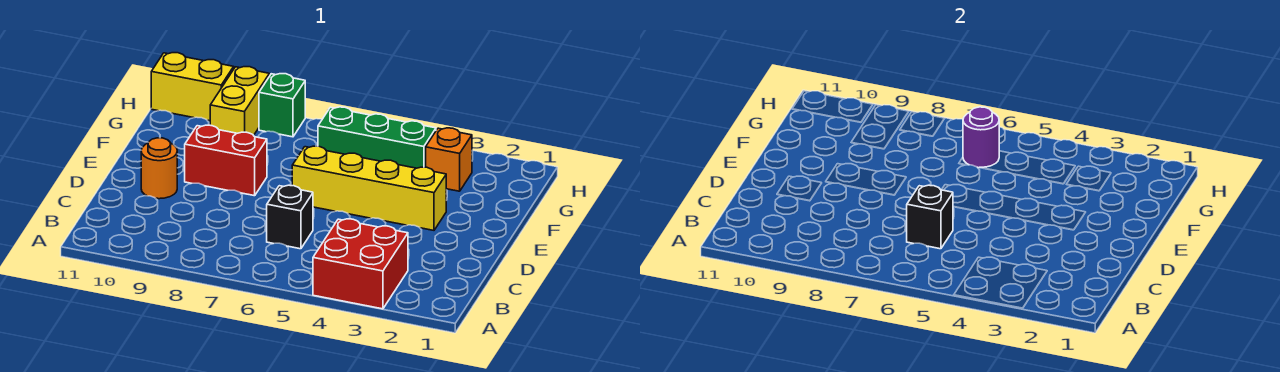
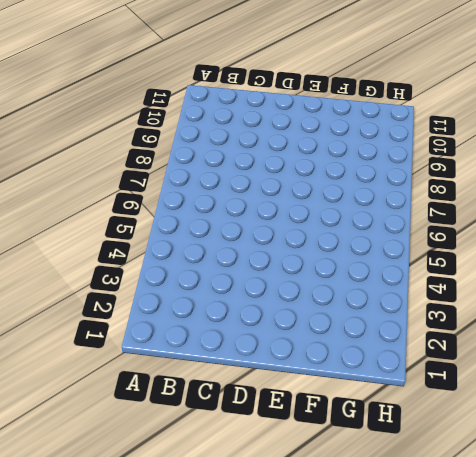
none -> red 2x2 brick [313,219,408,309]
none -> black 1x1 brick [267,185,313,249]
none -> orange 1x1 round brick [141,138,177,199]

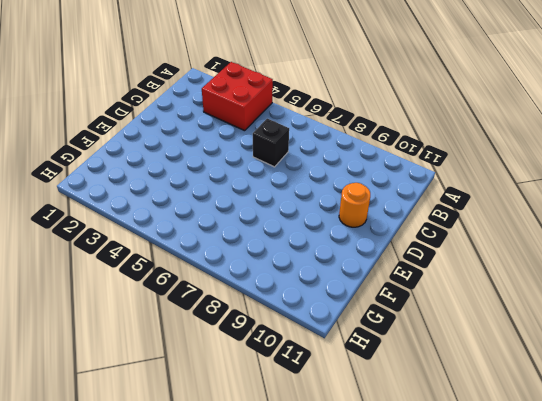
none -> yellow 1x4 brick [292,146,446,230]
none -> red 1x2 brick [185,125,267,196]
none -> orange 1x1 brick [426,128,472,191]

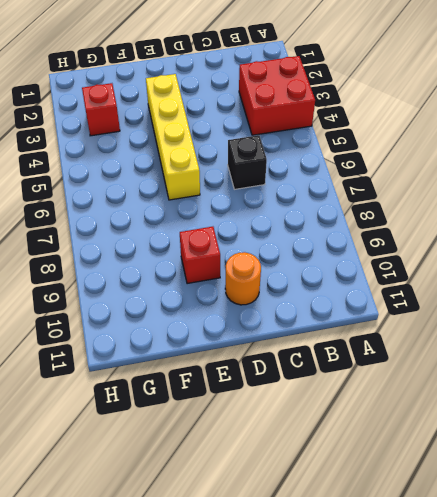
red 1x1 brick [180,227,220,284] -> red 1x2 brick [185,125,267,196]
red 1x1 brick [82,83,120,136] -> orange 1x1 brick [426,128,472,191]
none -> green 1x3 brick [318,107,436,168]
none -> yellow 1x2 brick [210,67,269,135]
none -> green 1x1 brick [259,74,305,137]

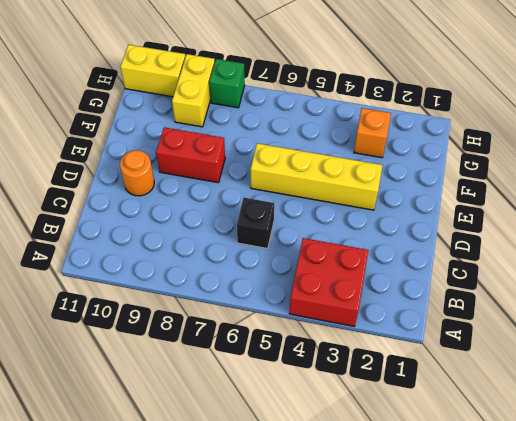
none -> green 1x3 brick [318,107,436,168]
none -> black 1x1 brick [907,185,953,249]
none -> purple 1x1 round brick [963,107,999,168]

